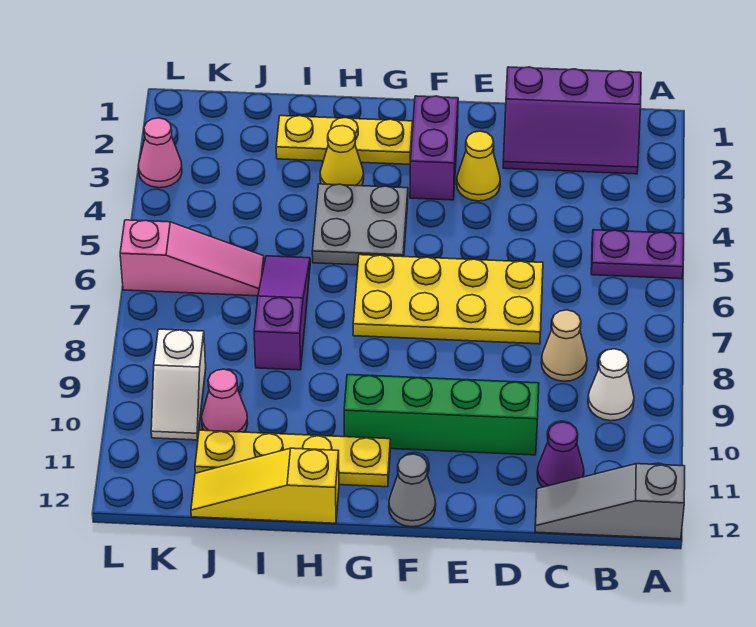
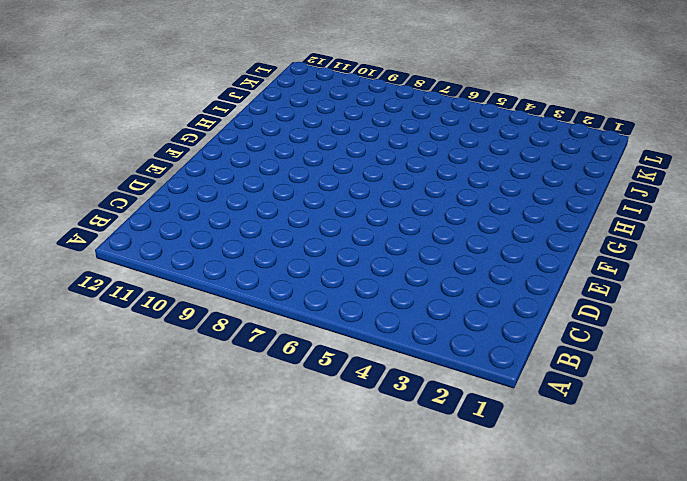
none -> purple 1x2 plate [591,230,684,279]
none -> grey 1x3 slope [535,464,685,539]
none -> purple 2x3 slope [503,67,641,174]

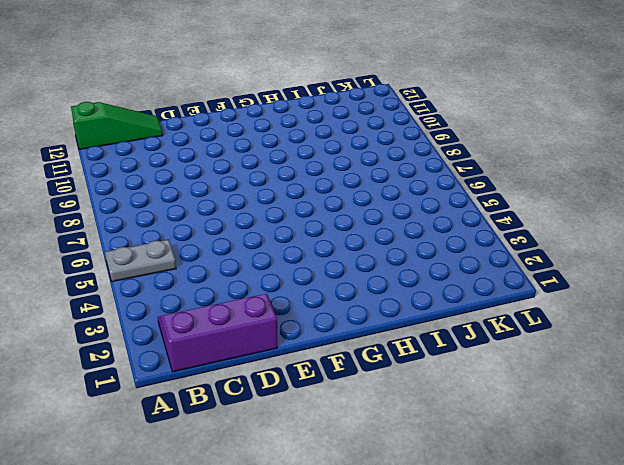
grey 1x2 plate [105,239,176,282] -> purple 1x2 plate [591,230,684,279]
green 1x3 slope [71,102,163,149] -> grey 1x3 slope [535,464,685,539]
none -> white 1x1 cone [588,349,634,421]
none -> tan 1x1 cone [541,310,587,381]
none -> purple 1x1 cone [537,422,584,487]

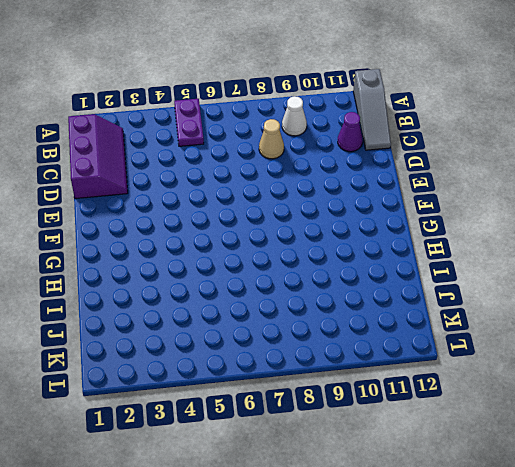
none -> yellow 2x4 plate [353,255,543,344]
none -> green 1x4 brick [344,375,539,455]
none -> yellow 1x1 cone [457,131,500,201]

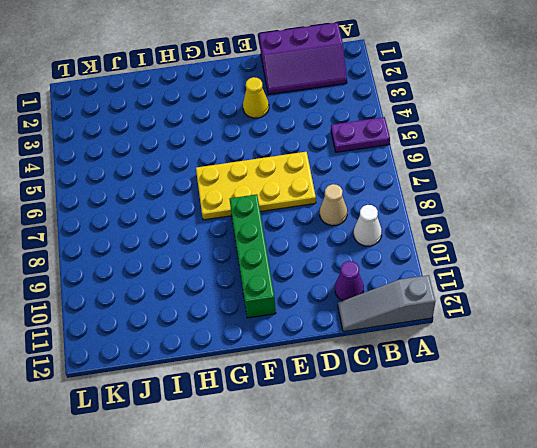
green 1x4 brick [229,194,276,318] -> green 1x4 brick turned to [344,375,539,455]
none -> purple 1x2 brick [410,96,458,200]
none -> grey 1x1 cone [389,454,436,527]
none -> yellow 1x3 plate [276,116,413,164]

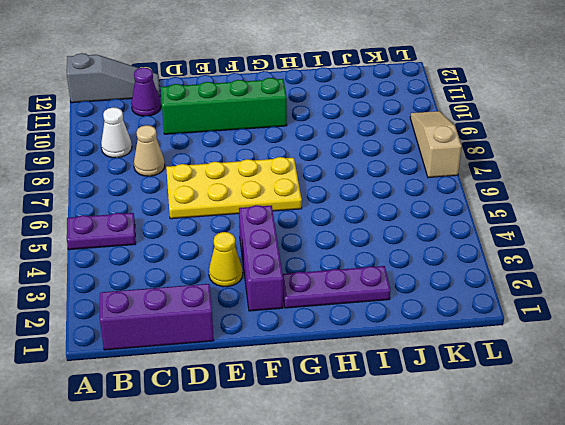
purple 1x3 brick [239,205,283,311] -> purple 1x2 brick [410,96,458,200]
purple 1x3 plate [282,266,391,308] -> yellow 1x3 plate [276,116,413,164]
tan 1x3 slope [410,111,462,178] -> none
none -> grey 1x1 cone [389,454,436,527]
none -> grey 2x2 plate [312,184,408,265]
none -> yellow 1x4 plate [195,430,390,487]

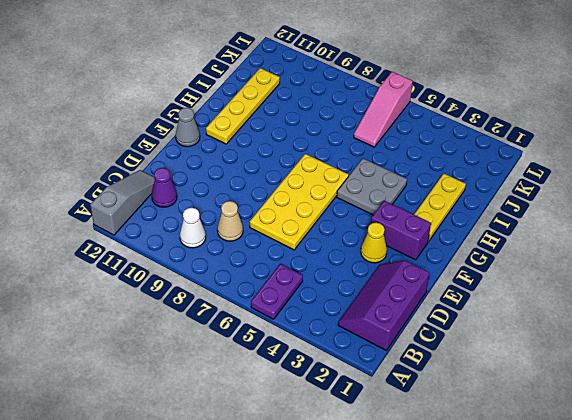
none -> green 1x4 brick [344,375,539,455]
none -> yellow 1x1 cone [320,126,364,186]
none -> yellow 1x3 slope [191,448,339,523]

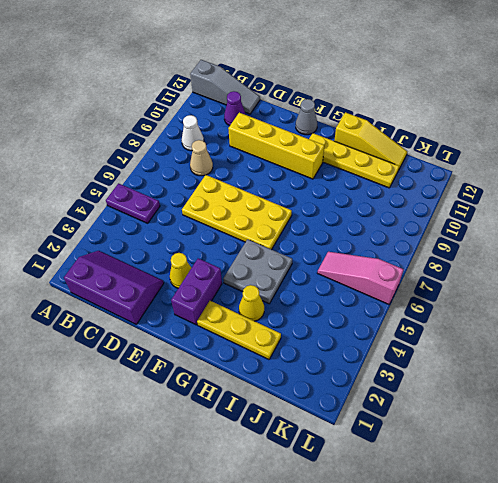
yellow 1x4 brick [228,113,324,179] -> green 1x4 brick [344,375,539,455]
none -> purple 1x3 slope [254,256,310,370]
none -> pink 1x1 cone [202,369,248,432]
none -> white 1x2 slope [151,329,206,440]

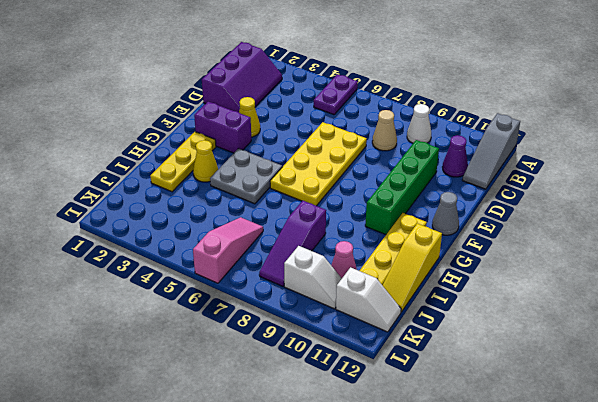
purple 1x3 slope [259,201,326,286] -> purple 1x3 slope turned to [254,256,310,370]
white 1x2 slope [336,267,401,332] -> none
none -> pink 1x1 cone [139,118,182,188]

